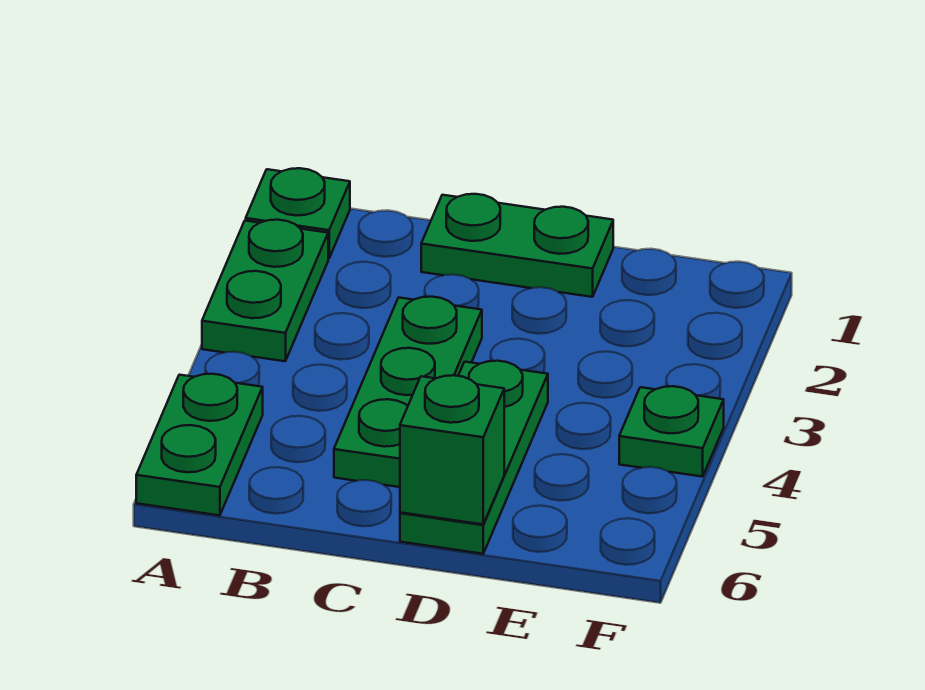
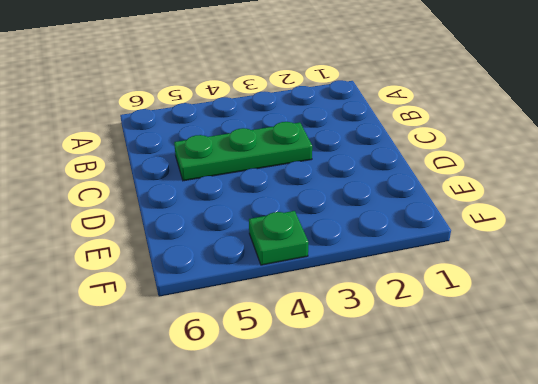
none -> green 1x1 plate [246,168,350,259]
none -> green 1x2 plate [202,220,328,361]

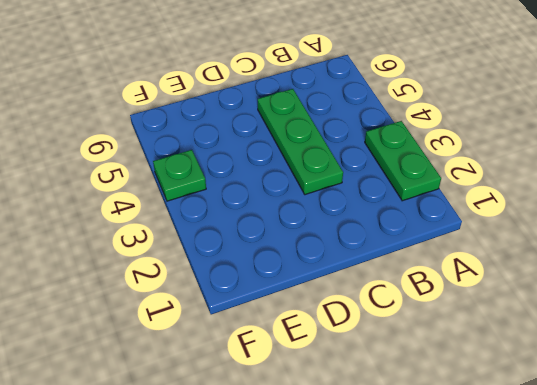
none -> green 1x1 plate [246,168,350,259]
none -> green 1x2 plate [136,374,263,515]

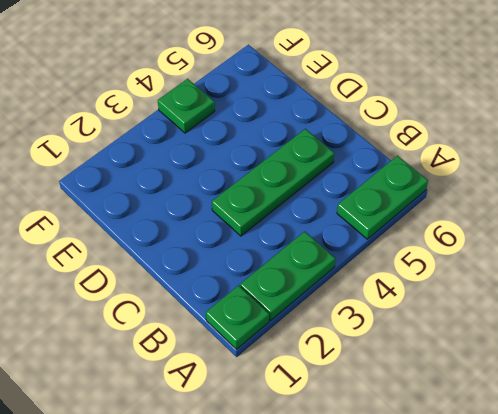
none -> green 1x2 plate [421,194,613,297]
none -> green 1x3 plate [400,361,548,554]

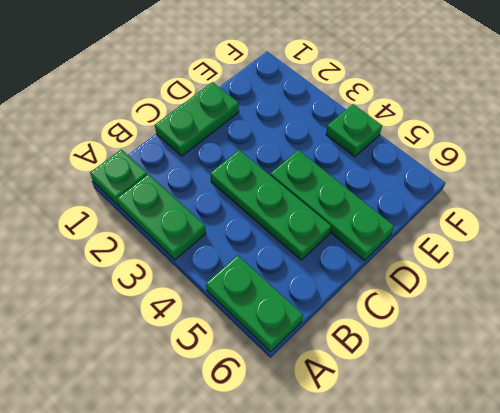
none -> green 1x1 brick [400,375,504,524]

